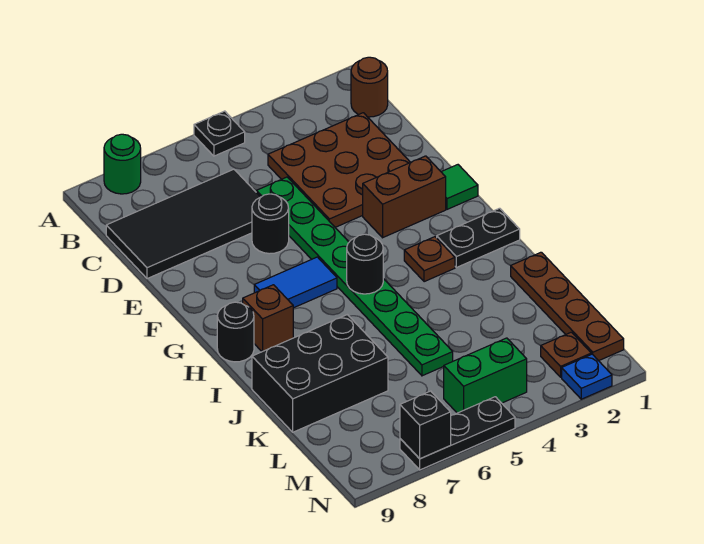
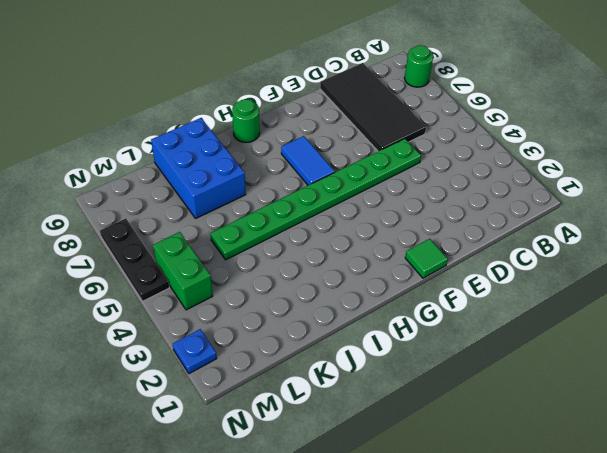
green 1x1 round brick [232,99,260,142] -> black 1x1 round brick [217,302,254,362]
blue 2x3 brick [151,118,246,218] -> black 2x3 brick [252,315,388,432]
none -> black 1x1 plate [194,111,245,156]
none -> brown 1x1 round brick [351,57,388,117]
none -> brown 3x3 plate [268,113,410,227]

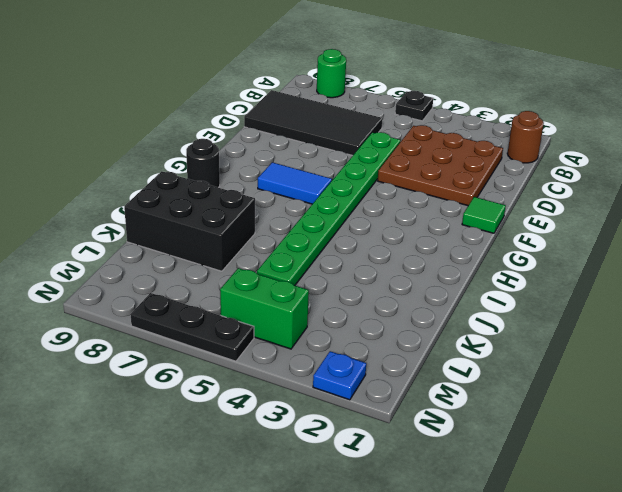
none -> black 1x1 round brick [252,194,289,254]
none -> brown 1x2 brick [363,156,446,238]
none -> black 1x2 plate [437,208,520,267]

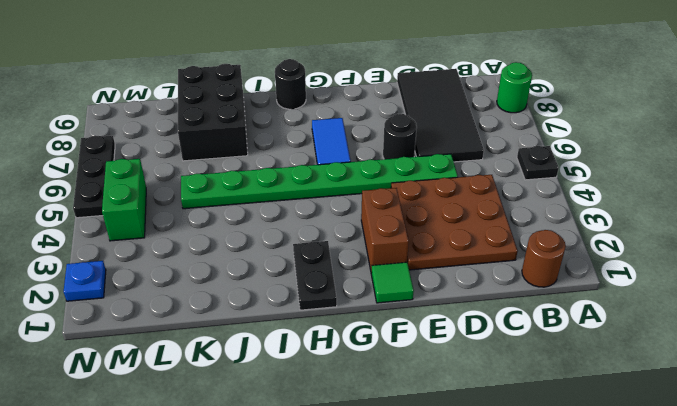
none -> brown 1x1 plate [404,237,455,282]
none -> brown 1x1 brick [243,285,293,352]
none -> brown 1x4 plate [511,252,624,361]

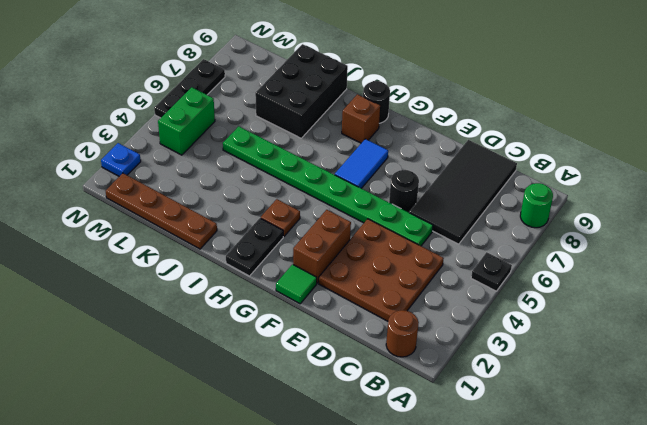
none -> brown 1x1 plate [541,332,591,377]
none -> black 1x1 round brick [347,234,383,294]
none -> black 1x1 brick [400,391,451,459]

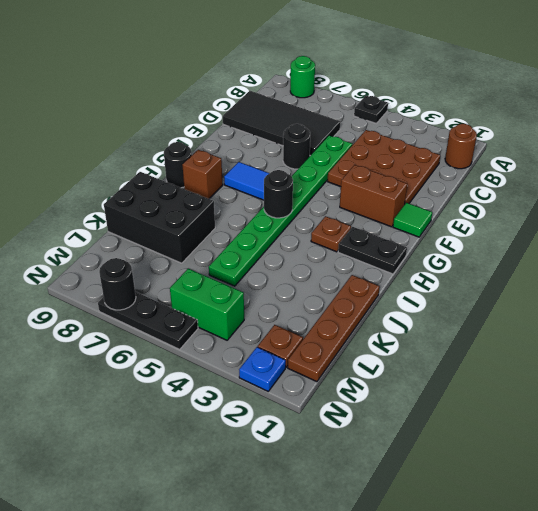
black 1x1 round brick [99,258,136,310] -> black 1x1 brick [400,391,451,459]

